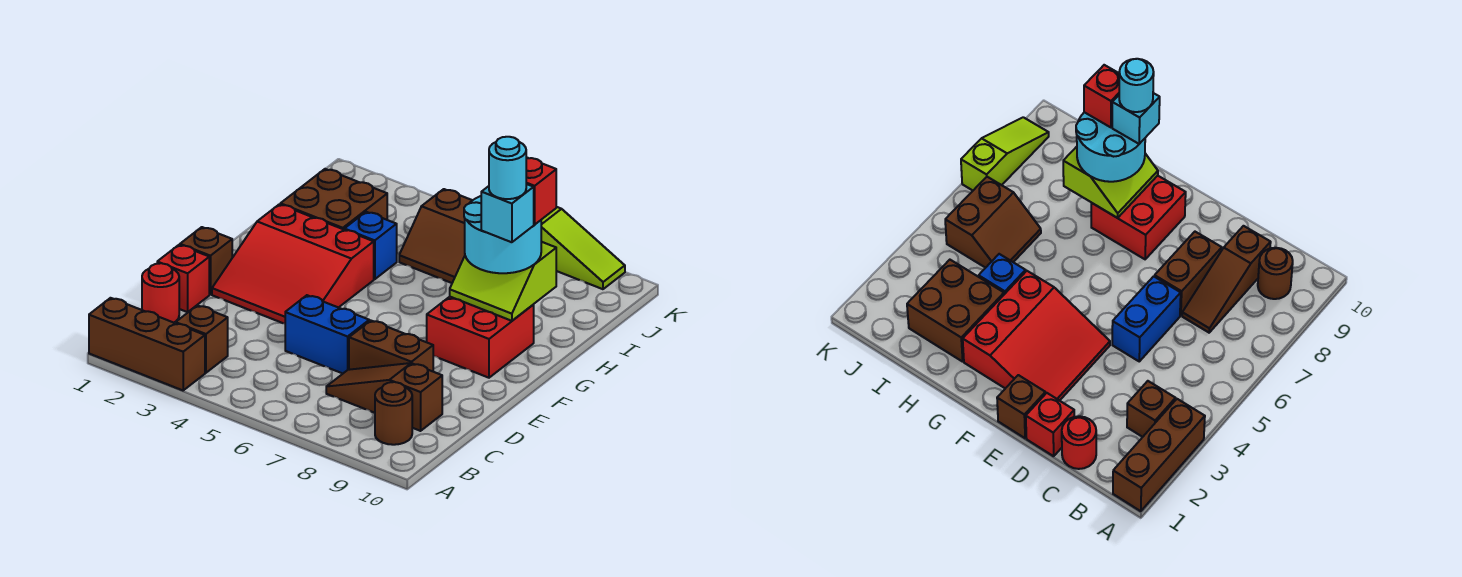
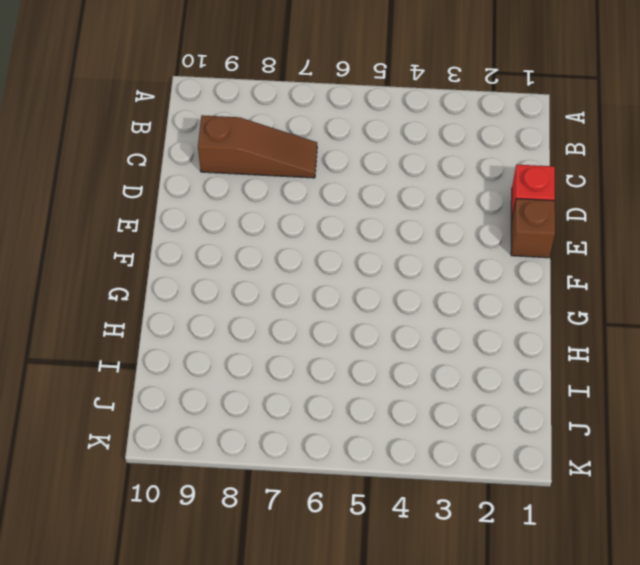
none -> brown 1x3 brick [89,298,205,390]
none -> brown 1x1 brick [176,305,228,373]
none -> brown 1x1 round brick [375,382,412,445]

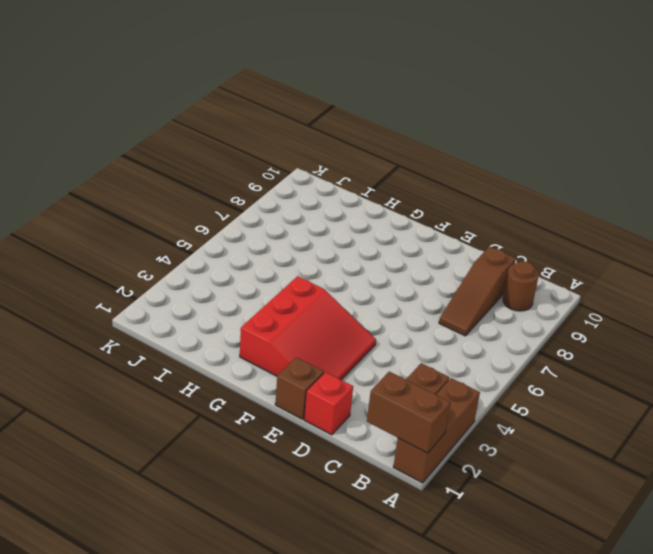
brown 1x2 brick [367,372,450,453] -> brown 1x2 brick turned to [349,321,433,371]
none -> red 1x1 round brick [142,263,179,323]
none -> blue 1x2 brick [285,295,369,373]
none -> red 2x2 brick [427,297,534,378]

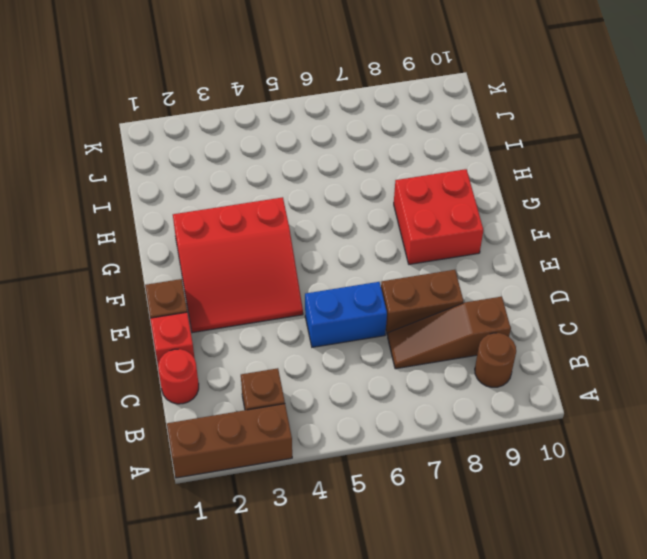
none -> brown 2x2 brick [280,169,387,229]
none -> blue 1x1 brick [344,212,397,279]
none -> brown 2x2 slope [399,189,472,283]

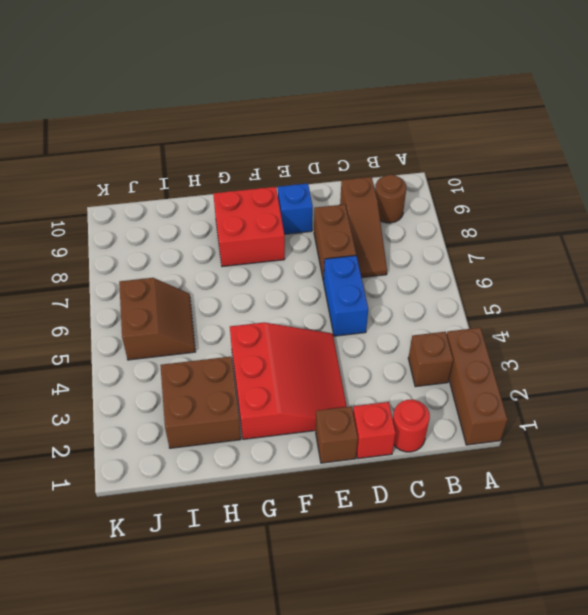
blue 1x1 brick [278,184,313,234] -> blue 1x1 brick moved to [344,212,397,279]
none -> lime 1x3 slope [541,207,625,289]
none -> lime 2x2 slope [450,242,556,321]
none -> cyan 2x2 round brick [464,196,541,273]

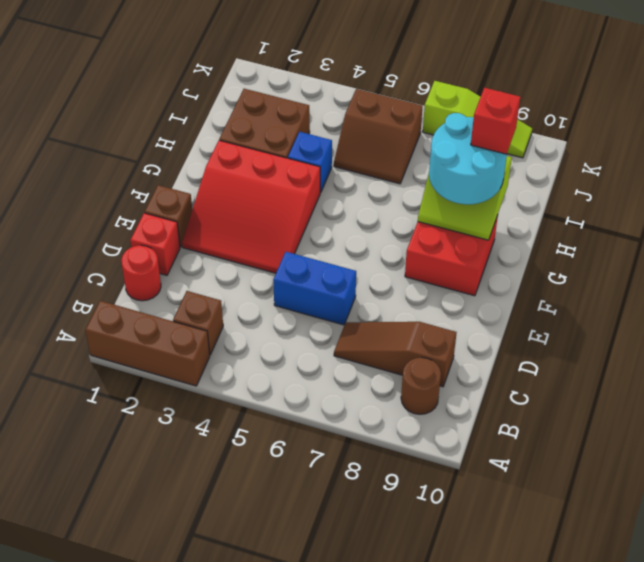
none -> brown 1x2 brick [349,321,433,371]
none -> cyan 1x1 brick [481,184,534,242]
none -> cyan 1x1 round brick [489,137,526,199]

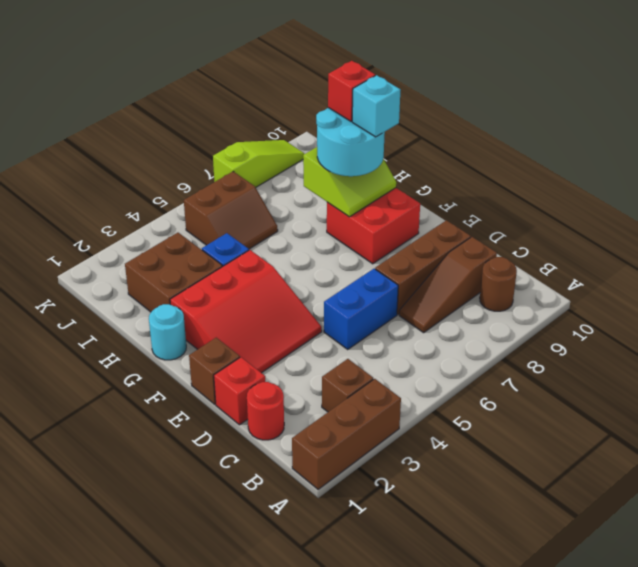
brown 1x3 brick [375,220,471,314] -> brown 1x2 brick [349,321,433,371]
cyan 1x1 round brick [149,304,186,360] -> cyan 1x1 round brick moved to [489,137,526,199]

